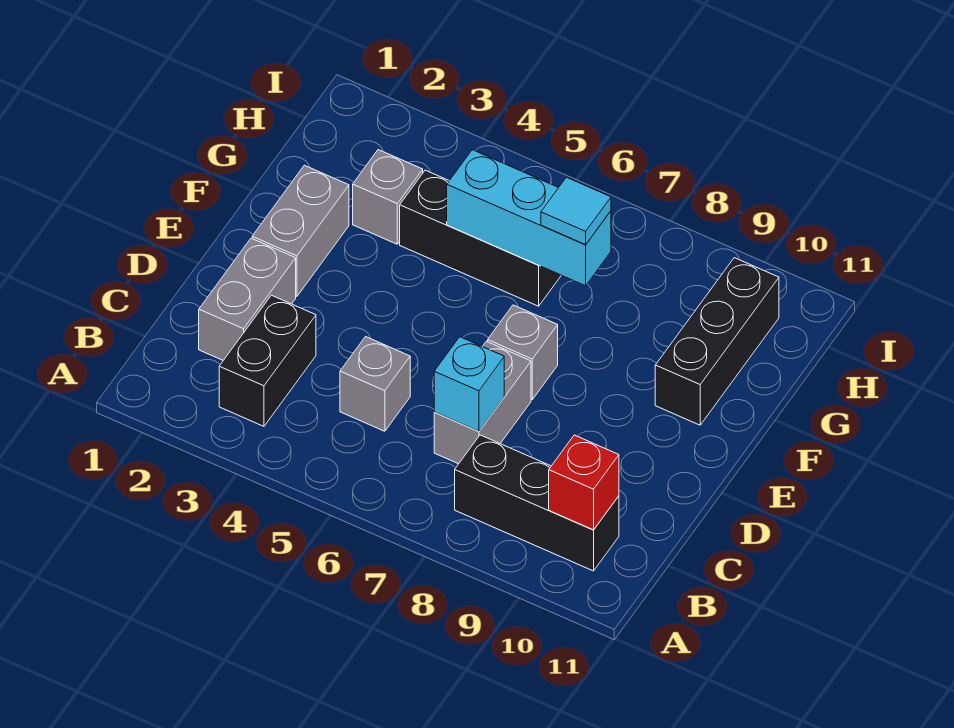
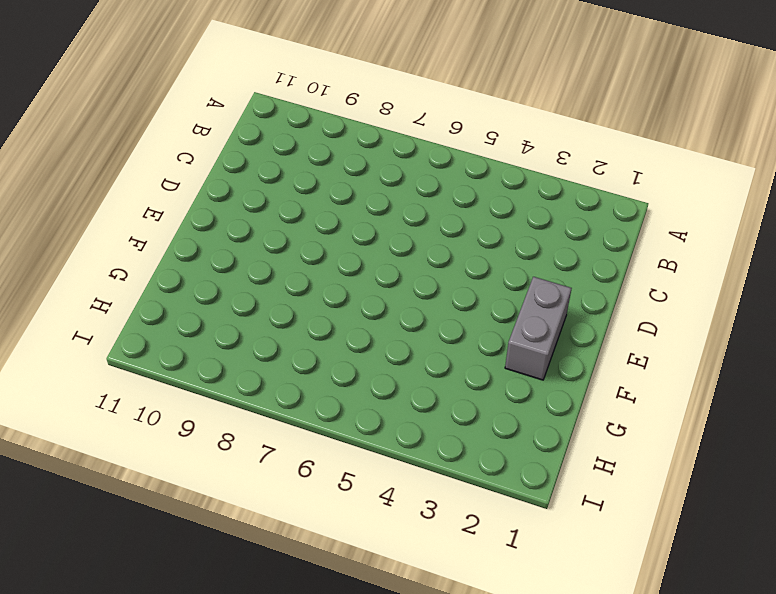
none -> black 1x2 brick [219,295,316,426]
none -> black 1x3 brick [455,435,619,571]
none -> grey 1x2 brick [199,238,296,360]

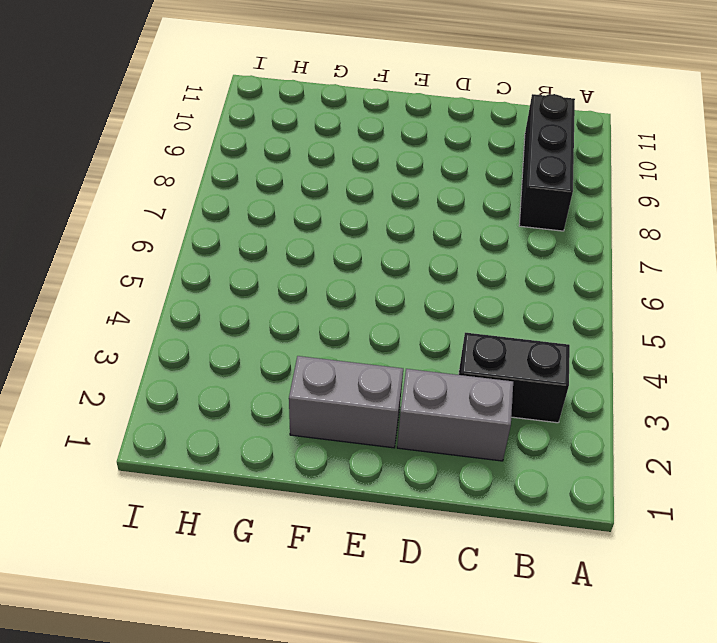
none -> grey 1x1 brick [340,337,410,431]
none -> grey 1x2 brick [434,341,531,464]
none -> grey 1x1 brick [488,305,558,400]

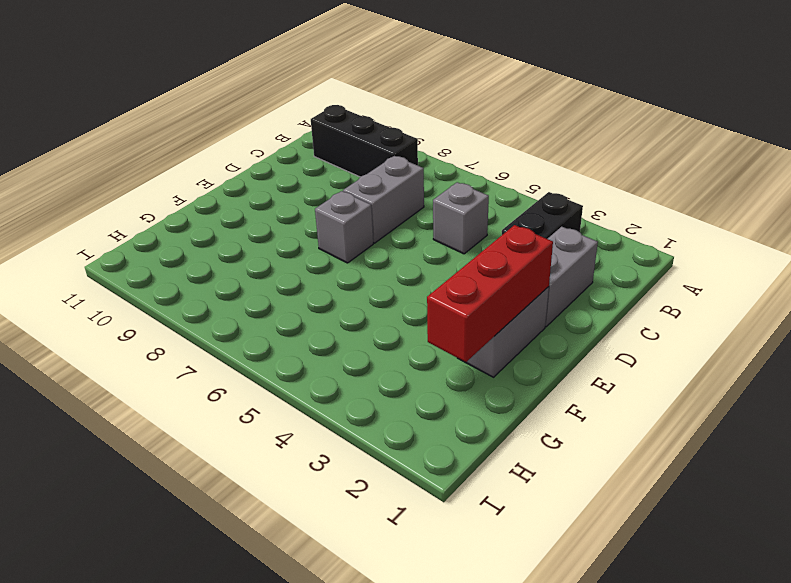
red 1x3 brick [427,225,553,362] -> none
none -> black 1x3 brick [655,258,779,425]
none -> grey 1x1 brick [353,150,423,244]
none -> black 1x3 brick [400,170,561,306]

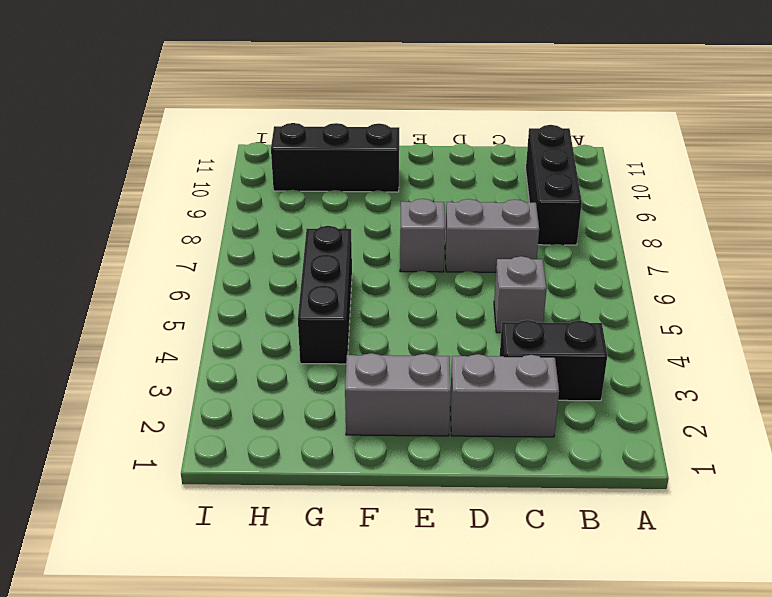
none -> grey 1x1 brick [353,150,423,244]
none -> red 1x1 brick [549,435,619,530]
none -> cyan 1x1 brick [434,337,504,431]

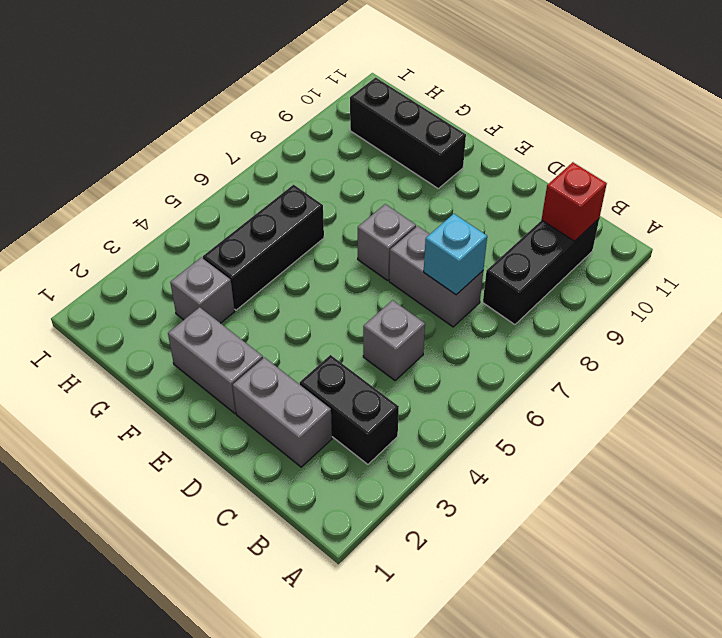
none -> cyan 1x3 brick [447,150,611,286]
none -> cyan 1x1 tile [541,177,611,245]

